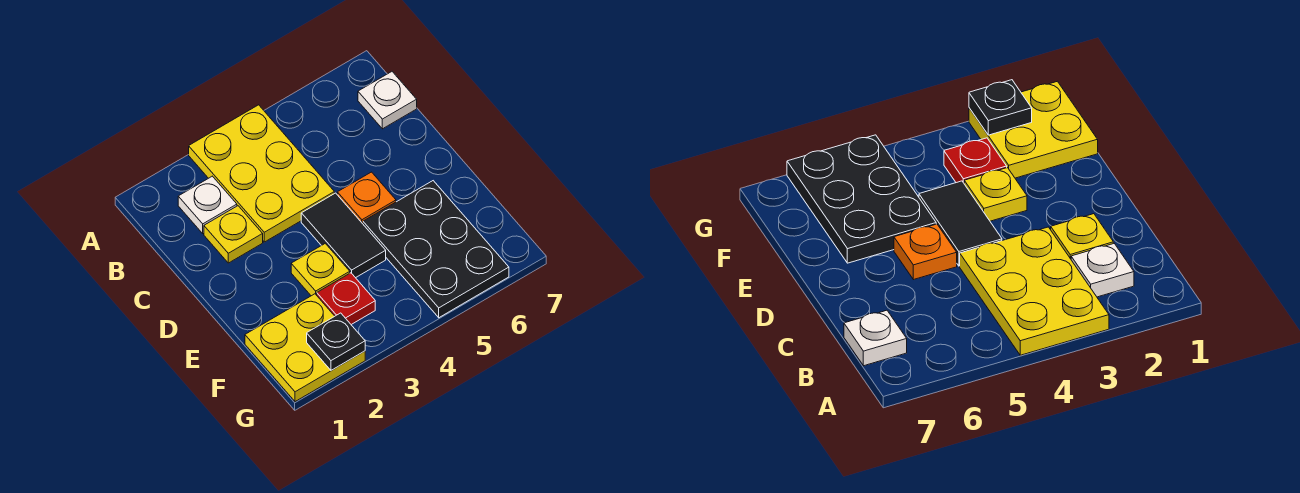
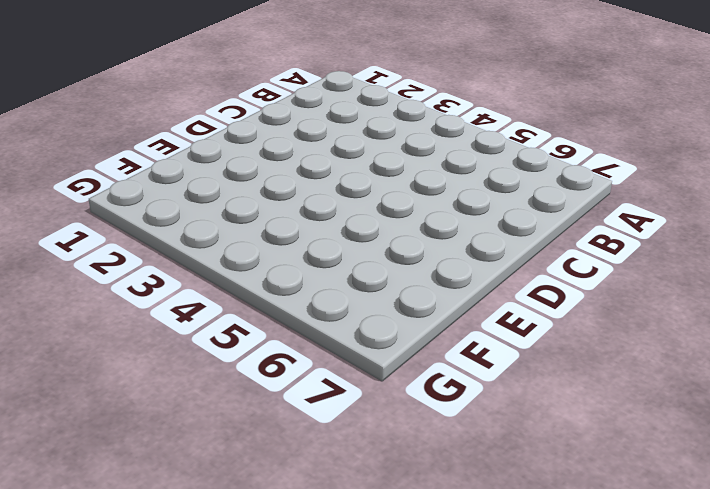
none -> yellow 2x3 plate [189,105,334,242]
none -> white 1x1 plate [178,176,237,233]

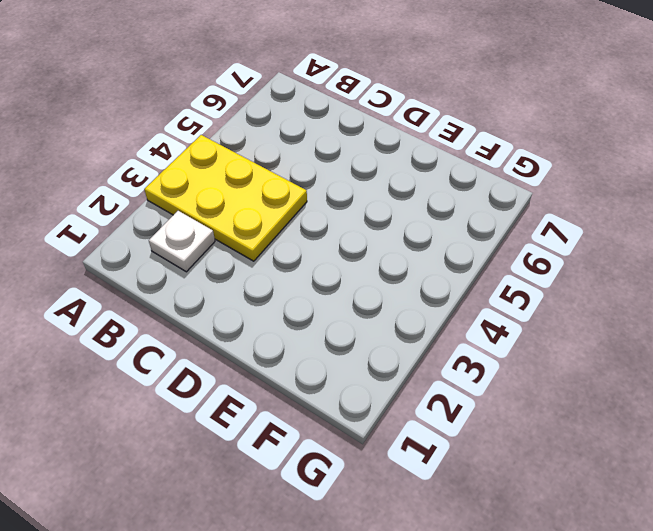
none -> white 1x1 plate [358,72,417,129]
none -> yellow 1x1 plate [204,206,263,263]

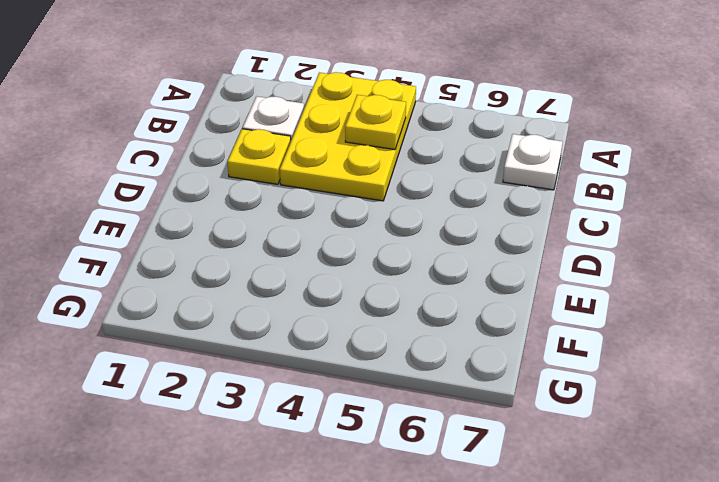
yellow 1x1 plate [345,95,406,150] -> yellow 1x1 plate moved to [291,243,350,296]
none -> black 1x2 tile [301,193,386,278]
none -> orange 1x1 plate [337,172,396,224]

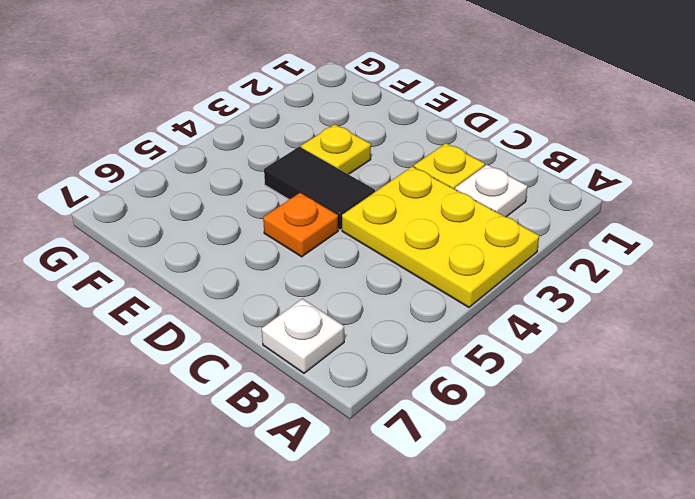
none -> black 2x3 plate [363,181,509,318]
none -> yellow 2x2 plate [245,294,365,402]

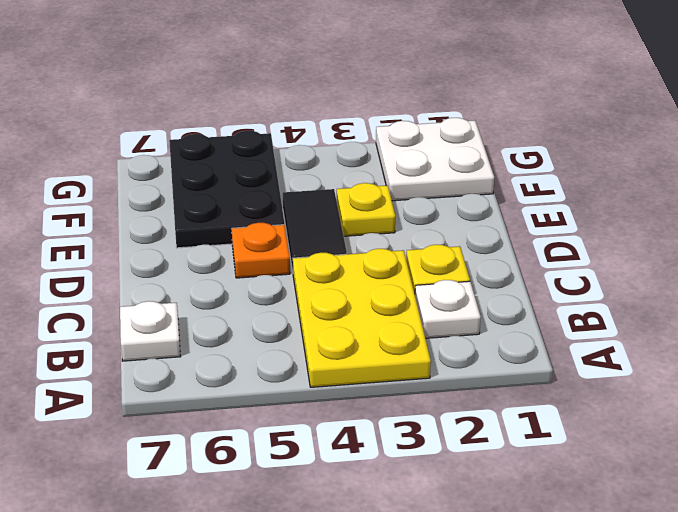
white 2x2 plate [376,118,494,201] -> yellow 2x2 plate [245,294,365,402]
none -> red 1x1 plate [317,273,375,325]
none -> black 1x1 plate [307,313,365,370]

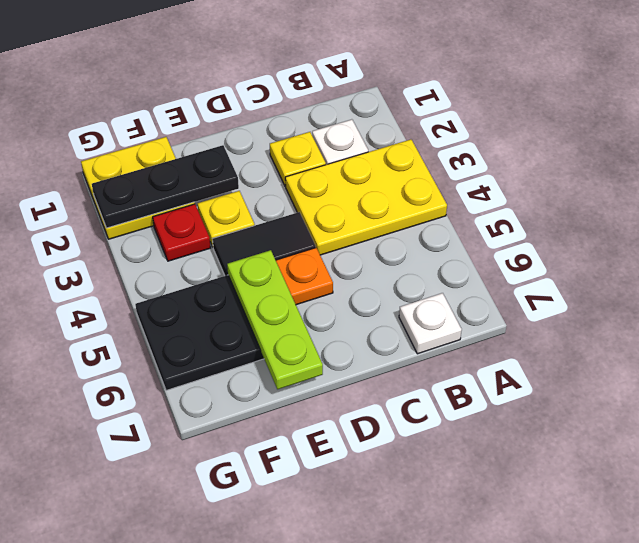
black 1x3 plate [92,145,239,228] -> black 1x1 plate [307,313,365,370]
lime 1x3 plate [227,250,323,389] -> none

